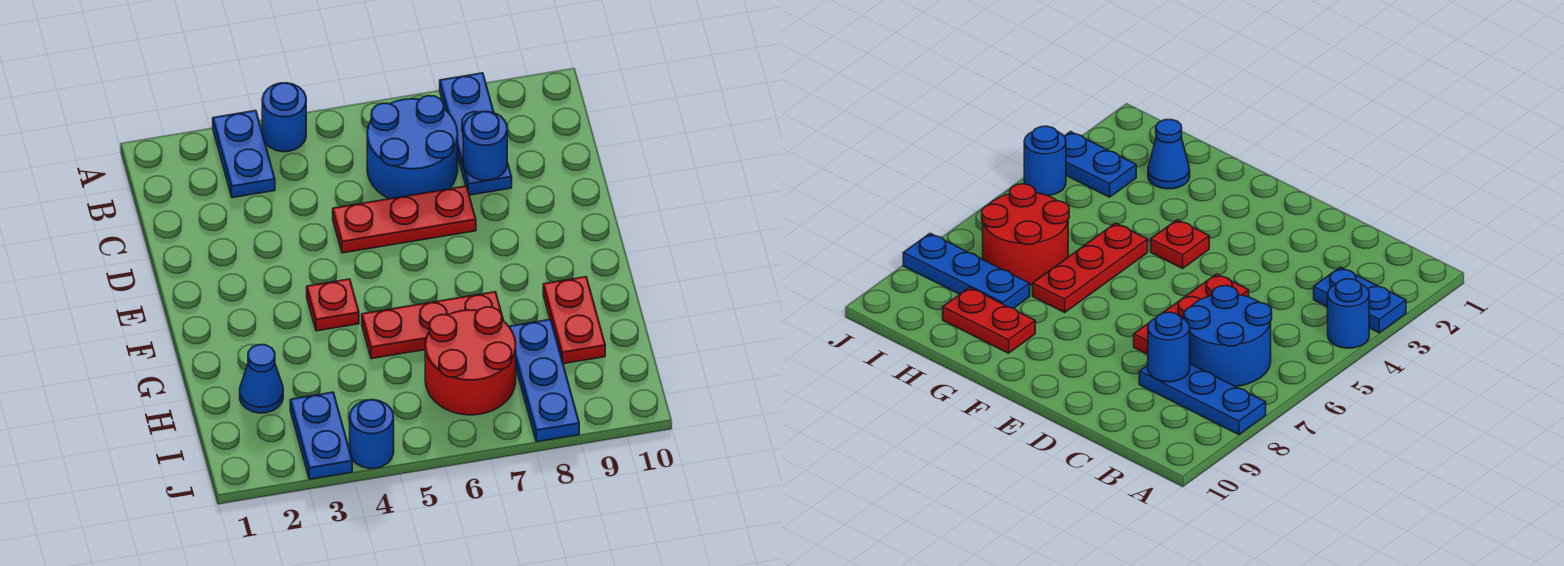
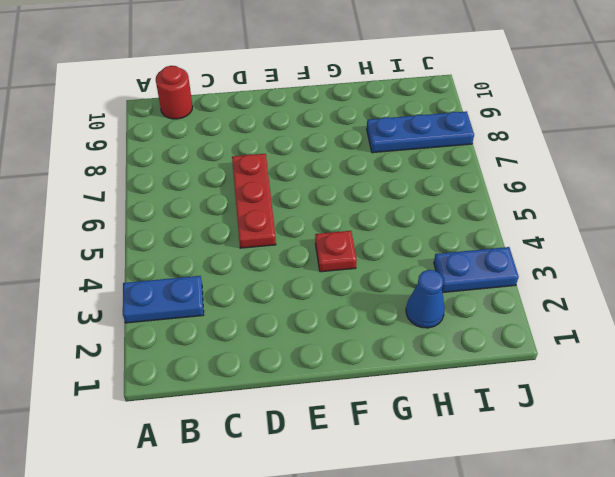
red 1x1 round brick [156,66,193,119] -> none
none -> blue 1x1 round brick [262,83,306,152]
none -> blue 1x3 plate [440,73,512,195]
none -> blue 2x2 round brick [367,96,458,199]

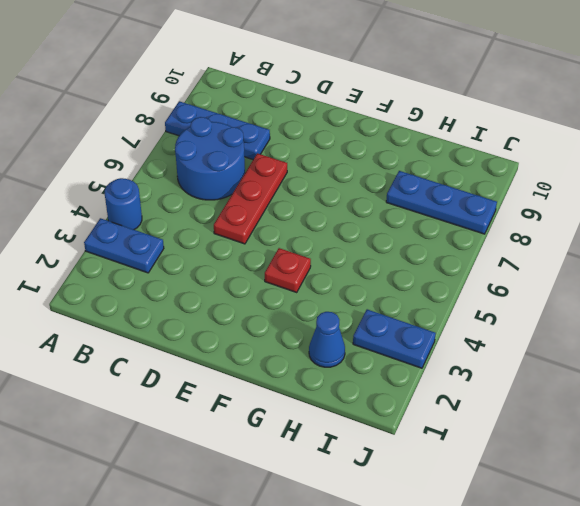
none -> red 1x3 plate [362,292,504,359]
none -> red 1x2 plate [543,277,605,364]
none -> red 2x2 round brick [425,307,516,415]

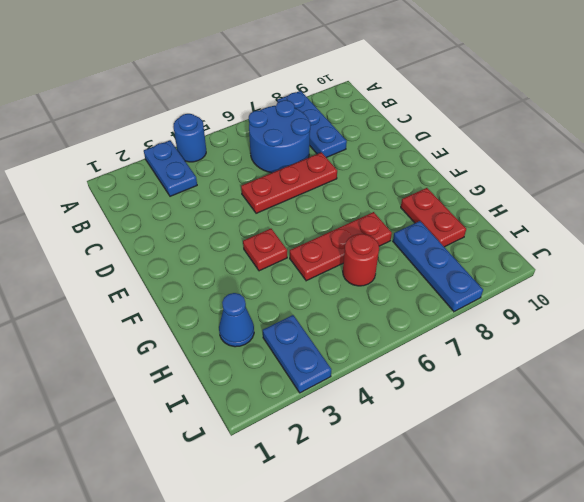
red 1x1 round brick [343,234,379,286] -> red 2x2 round brick [425,307,516,415]
none -> blue 1x1 round brick [350,400,394,469]
none -> blue 1x1 round brick [463,111,507,180]

